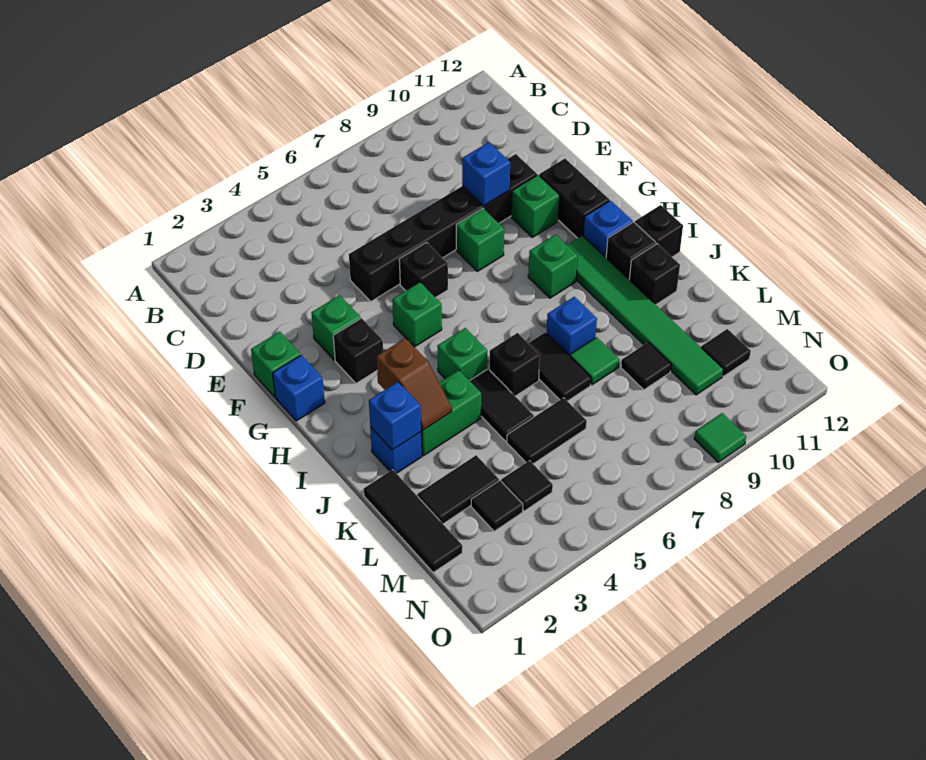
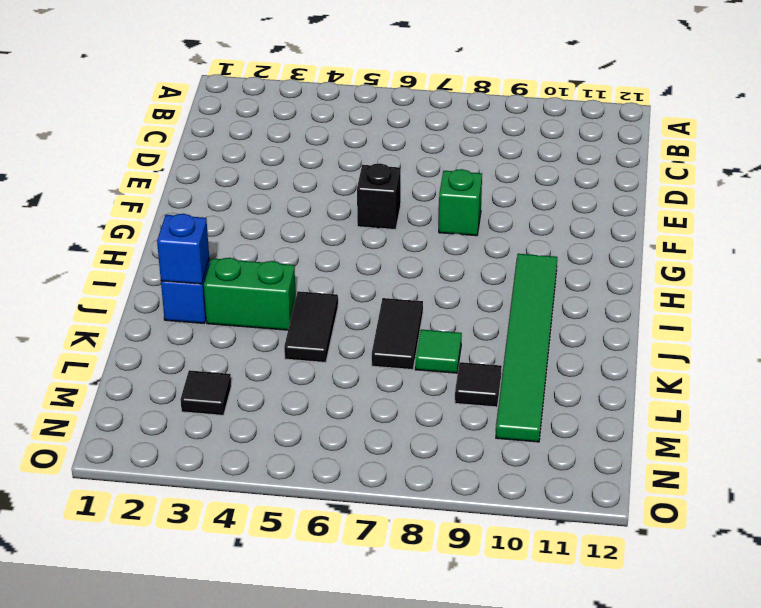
none -> black 1x6 brick [349,154,537,301]
none -> green 1x1 brick [251,332,301,397]
none -> green 1x1 brick [312,295,361,360]
none -> green 1x1 brick [511,175,559,237]

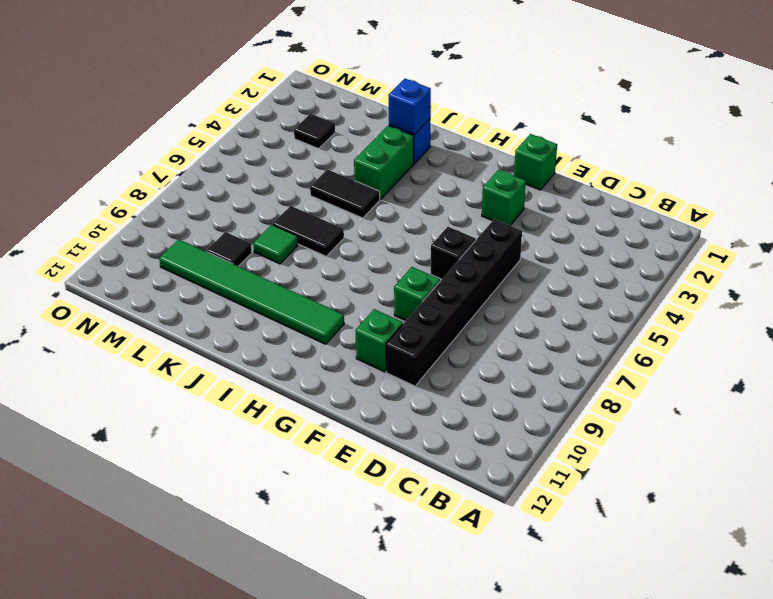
none -> black 1x2 brick [539,159,609,238]
none -> blue 1x1 brick [273,355,325,421]
none -> black 1x1 brick [333,318,383,383]
none -> green 1x1 brick [392,282,442,347]

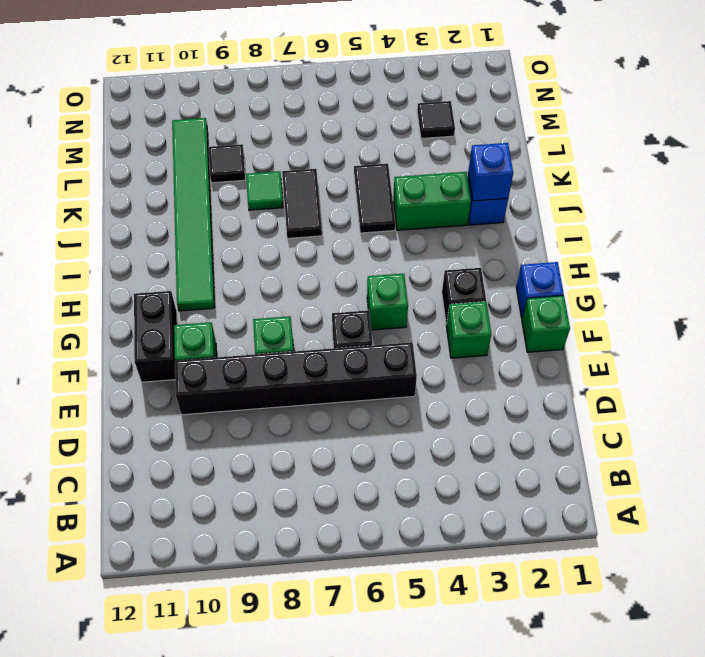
none -> green 1x1 brick [528,235,578,298]
none -> blue 1x1 brick [583,201,633,258]
none -> green 1x1 brick [437,328,487,381]
none -> black 1x1 brick [606,222,656,279]

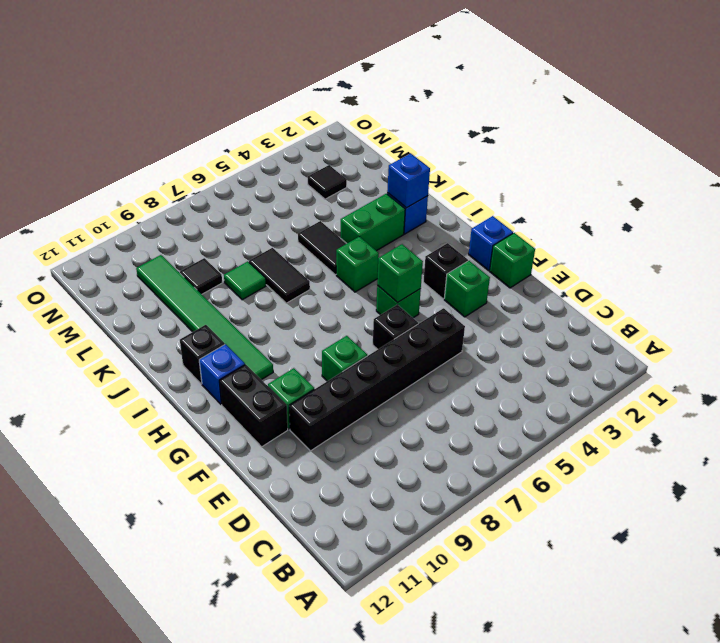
green 1x1 brick [377,244,423,303] -> green 1x1 brick moved to [528,235,578,298]
none -> black 1x1 brick [635,205,683,257]
none -> black 1x1 brick [490,333,540,396]
none -> blue 1x1 brick [546,297,597,356]
none -> black 1x1 brick [629,244,680,305]

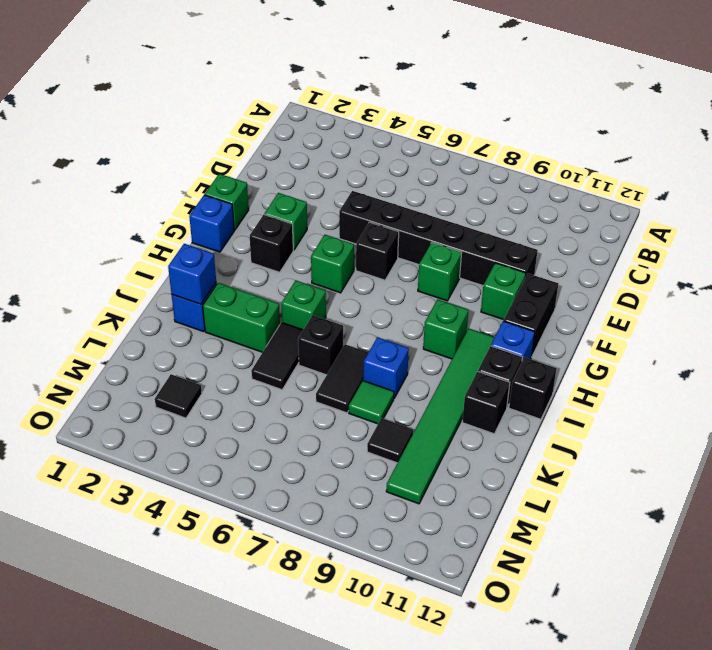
none -> black 1x3 tile [364,470,462,572]
none -> black 1x2 tile [417,455,499,524]
none -> black 1x2 tile [507,398,587,464]
none -> black 1x1 tile [501,461,553,511]

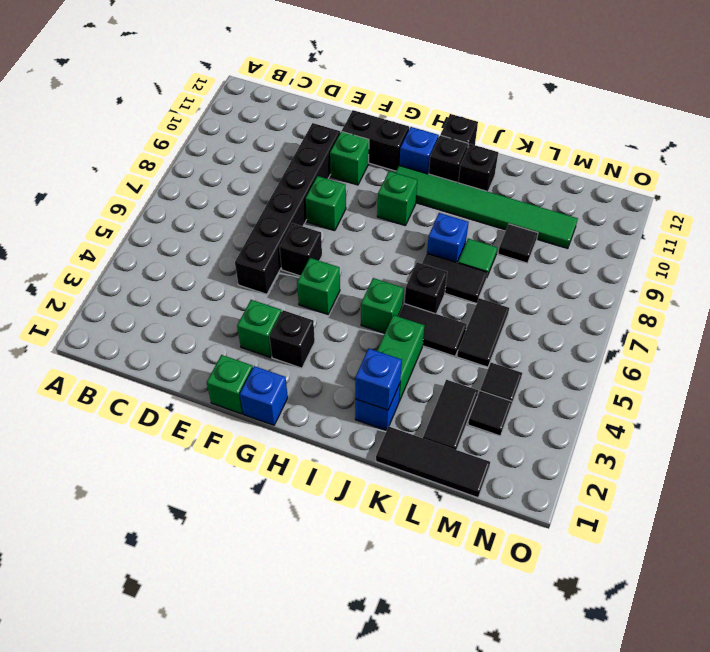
none -> black 1x1 tile [701,329,751,376]
none -> green 1x1 tile [694,413,746,462]
none -> blue 1x1 brick [462,142,510,206]
none -> brown 1x2 slope [376,338,452,430]

